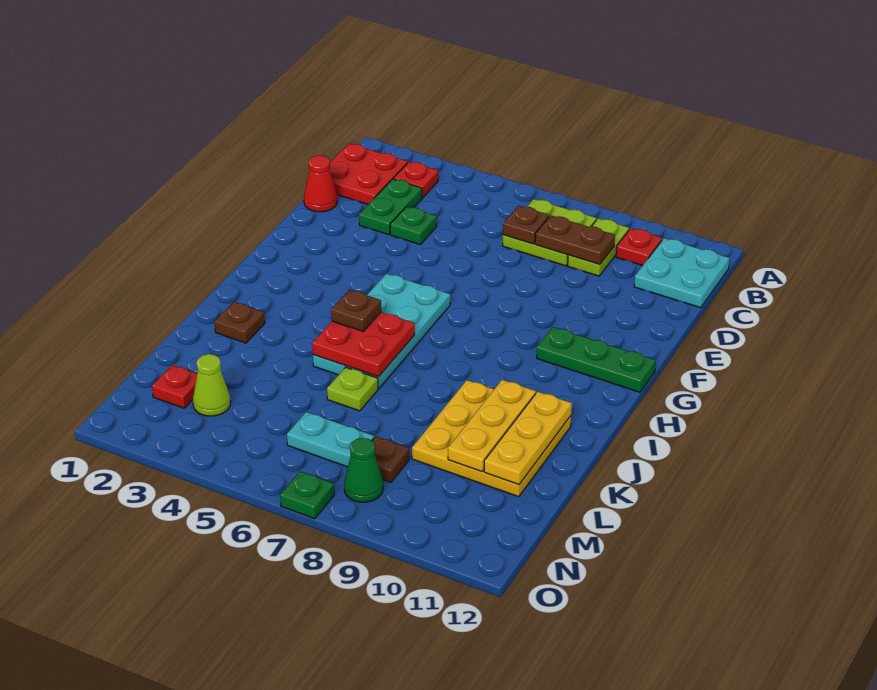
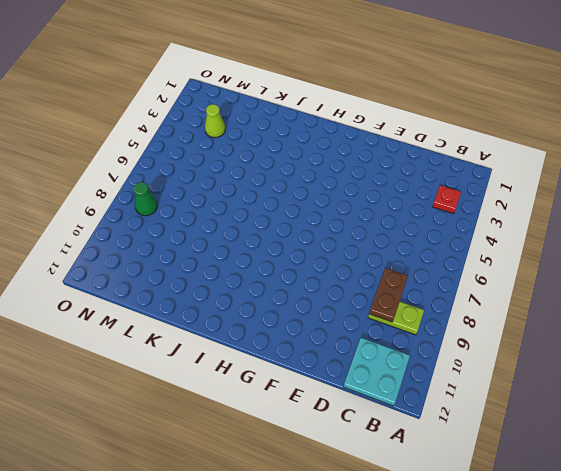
none -> red 2x2 plate [330,144,408,204]
none -> lime 2x2 plate [503,199,596,266]
none -> red 1x1 plate [616,228,662,265]

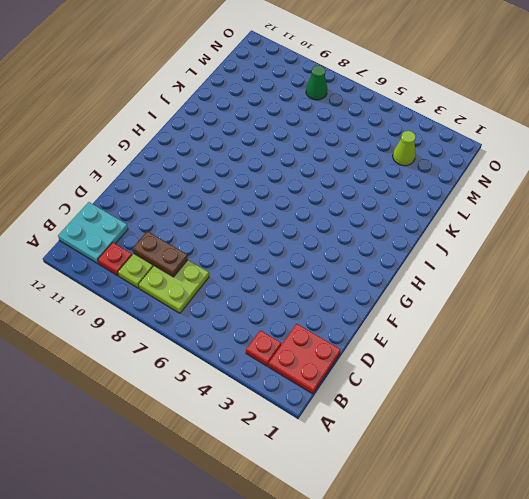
none -> green 1x2 plate [359,179,422,235]
none -> red 1x1 cone [304,155,337,212]
none -> green 1x1 plate [390,207,437,245]

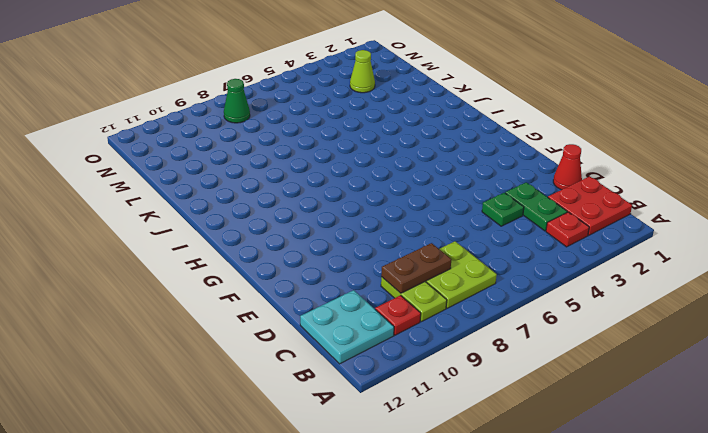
none -> cyan 2x4 plate [313,273,450,389]
none -> green 1x3 plate [537,327,656,392]
none -> brown 1x1 plate [215,302,265,343]

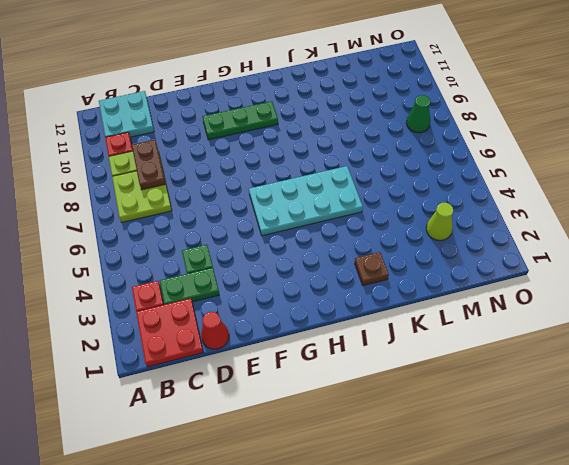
green 1x3 plate [202,101,278,140] -> green 1x3 plate turned to [537,327,656,392]
none -> yellow 3x3 plate [412,380,571,497]
none -> lime 1x1 plate [327,367,378,411]
none -> red 1x1 plate [152,365,197,408]

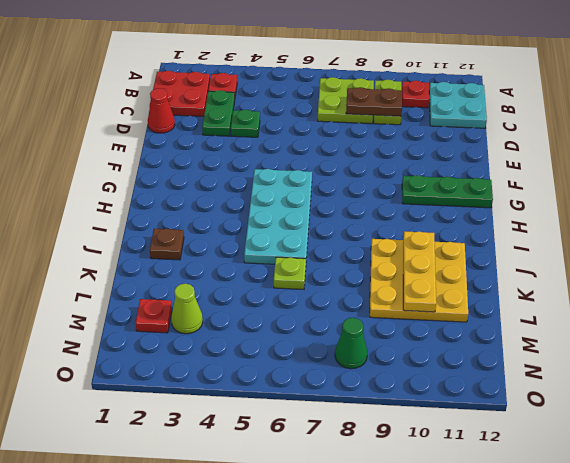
none -> cyan 1x2 plate [287,412,374,467]
none -> brown 1x1 plate [372,436,410,482]
none -> green 1x1 plate [280,471,334,519]

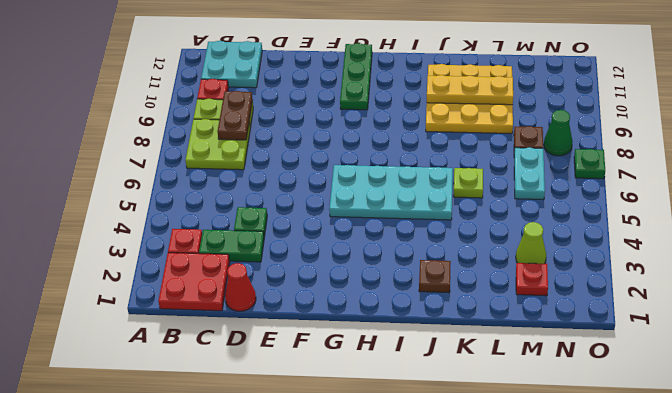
none -> brown 1x1 plate [503,206,549,244]
none -> red 2x2 plate [312,312,415,377]
none -> yellow 1x3 plate [484,392,572,485]

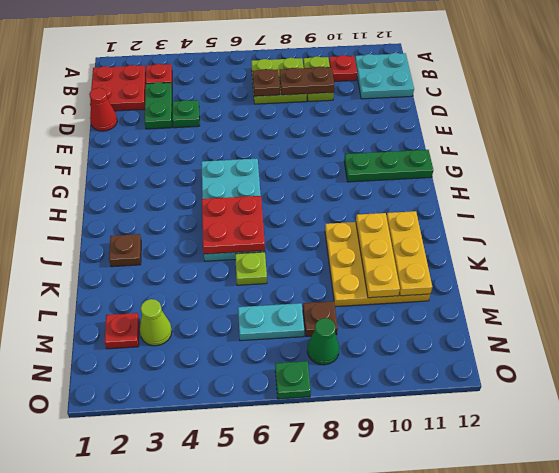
none -> brown 1x1 plate [331,290,381,331]

